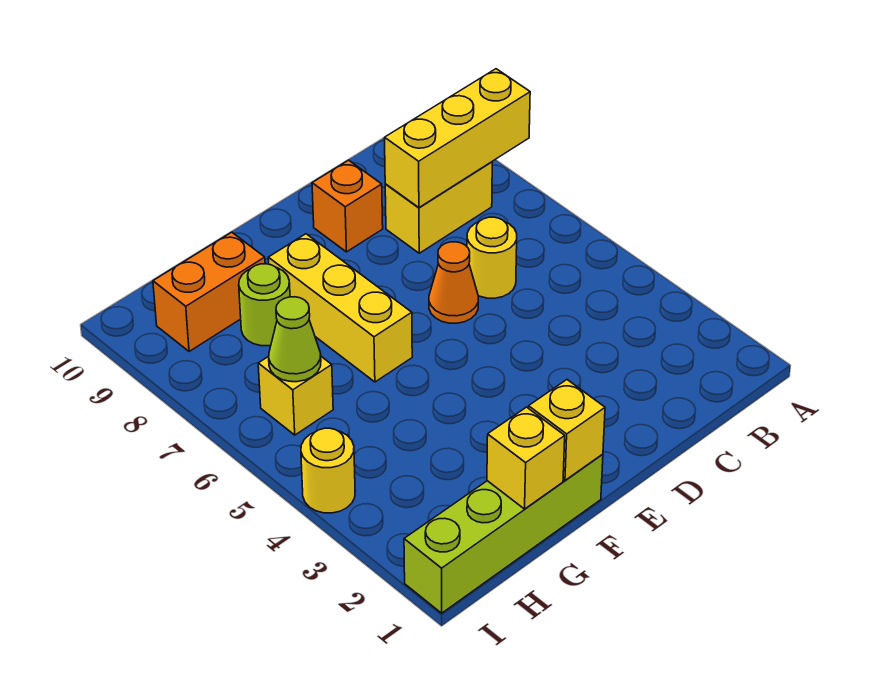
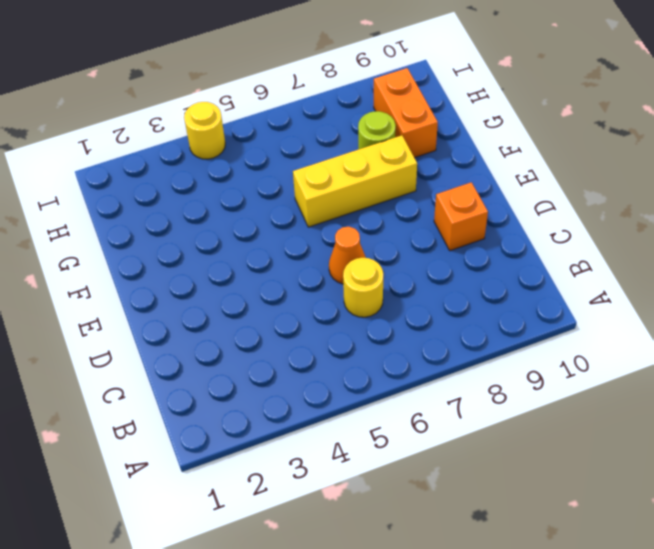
none -> yellow 1x2 brick [385,162,492,253]
none -> lime 1x4 brick [404,454,603,613]
none -> yellow 1x1 brick [258,356,333,435]

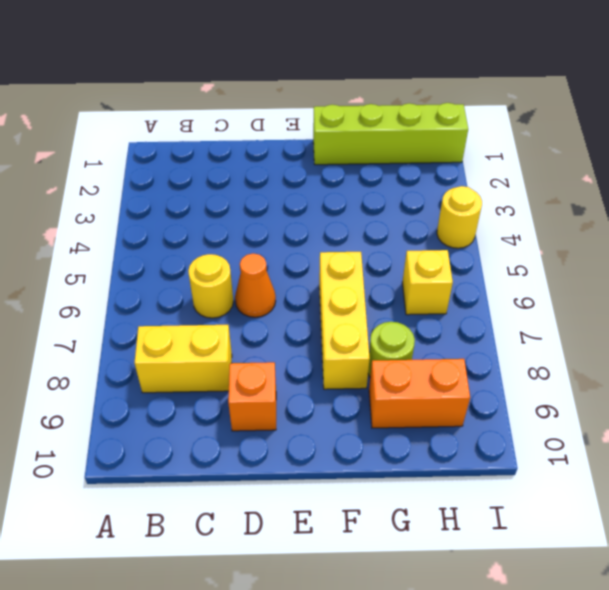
none -> yellow 1x3 brick [385,69,530,208]
none -> yellow 1x1 brick [529,380,605,480]
none -> yellow 1x1 brick [487,407,565,509]

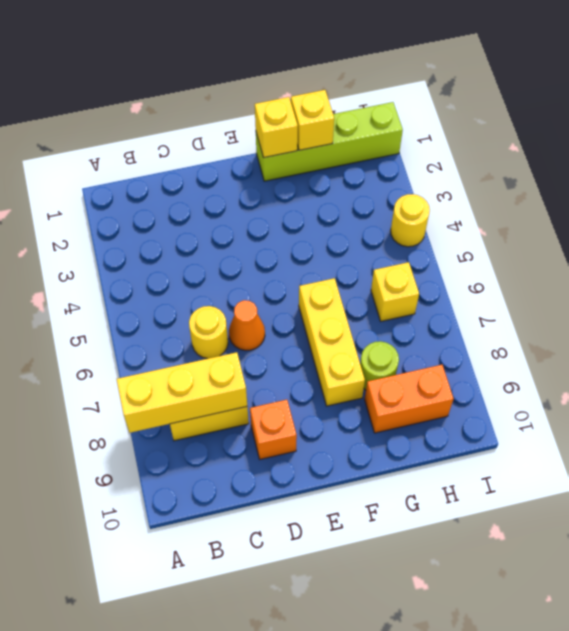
none -> lime 1x1 cone [269,297,321,382]

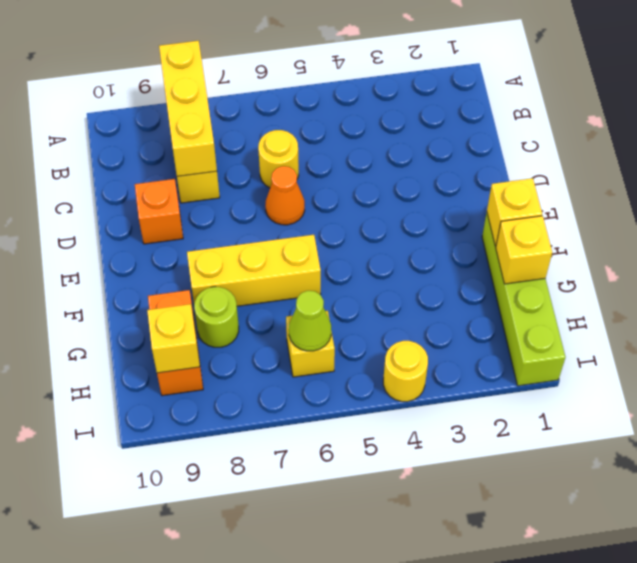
yellow 1x1 brick [147,304,200,373] -> none

